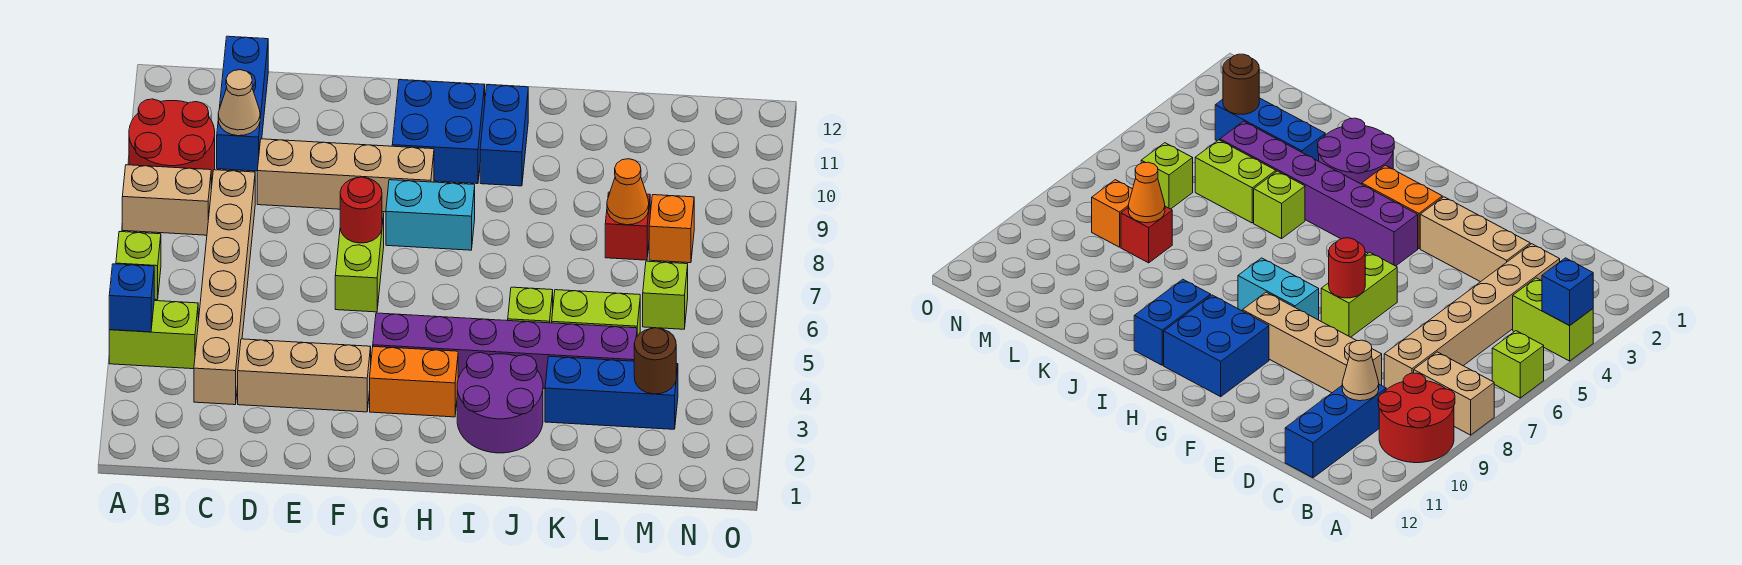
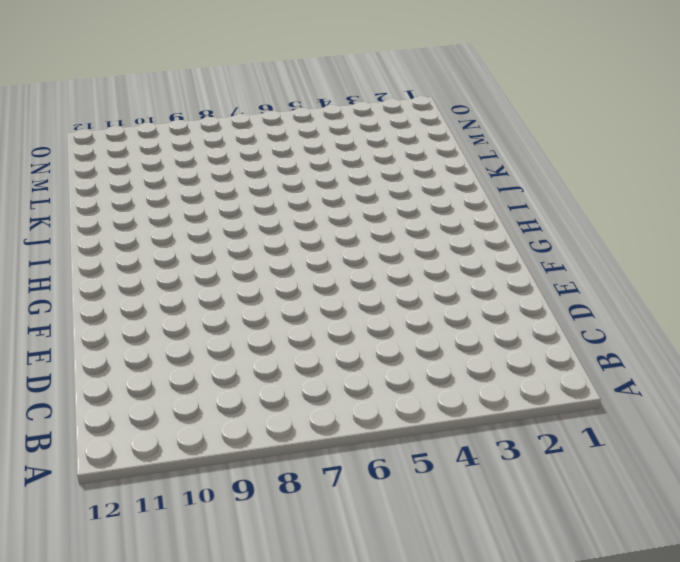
none -> lime 1x2 brick [109,301,198,369]
none -> lime 1x1 brick [116,232,161,300]
none -> tan 1x2 brick [122,165,211,235]

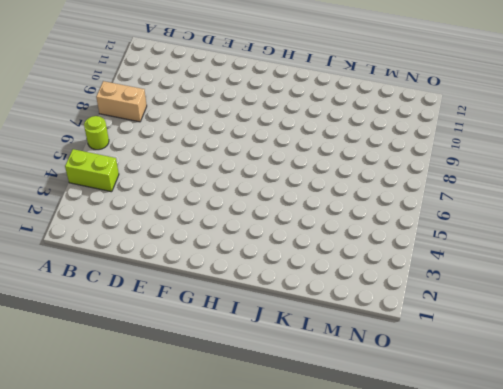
lime 1x1 round brick [84,116,109,150] -> lime 1x1 brick [116,232,161,300]
none -> red 2x2 round brick [129,99,215,179]
none -> tan 1x6 brick [194,170,255,405]
none -> blue 1x3 brick [217,36,268,171]

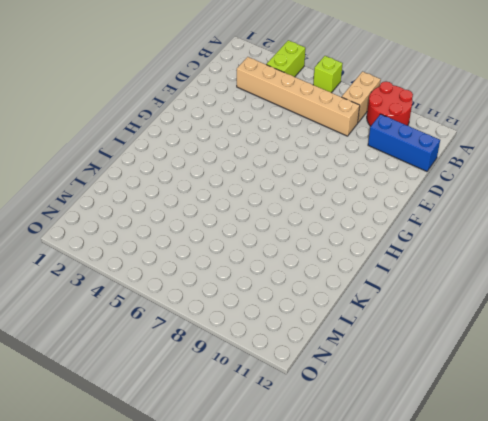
none -> tan 1x3 brick [238,339,371,412]
none -> tan 1x4 brick [257,139,434,212]
none -> lime 1x2 brick [335,213,384,312]

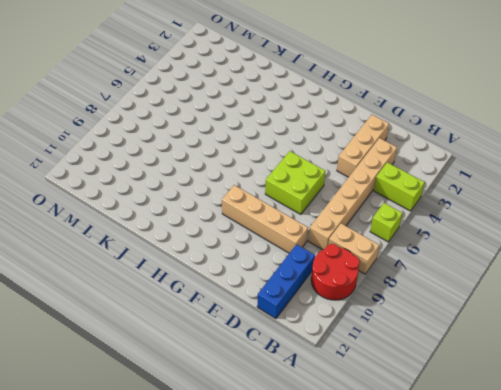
tan 1x3 brick [337,115,389,177] -> tan 1x3 brick turned to [238,339,371,412]
lime 2x2 brick [265,151,326,214] -> lime 1x2 brick [335,213,384,312]
none -> orange 1x2 brick [370,347,458,417]
none -> purple 1x6 brick [373,313,637,389]
none -> cyan 1x2 brick [386,180,475,250]

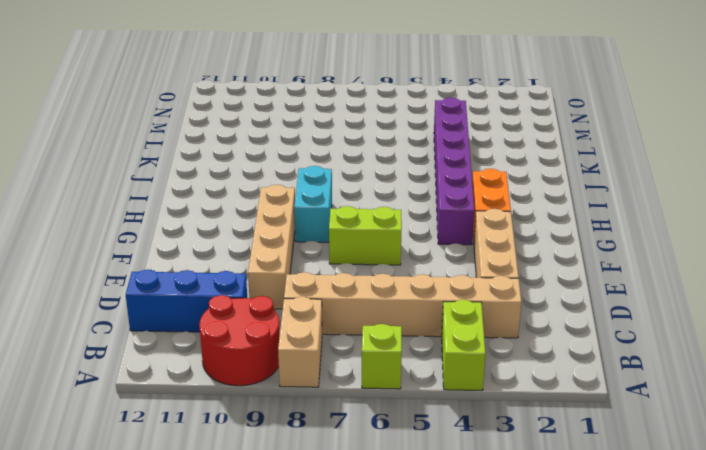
none -> blue 2x2 brick [392,80,485,184]
none -> purple 2x2 round brick [457,352,543,453]
none -> blue 1x2 brick [480,85,528,186]

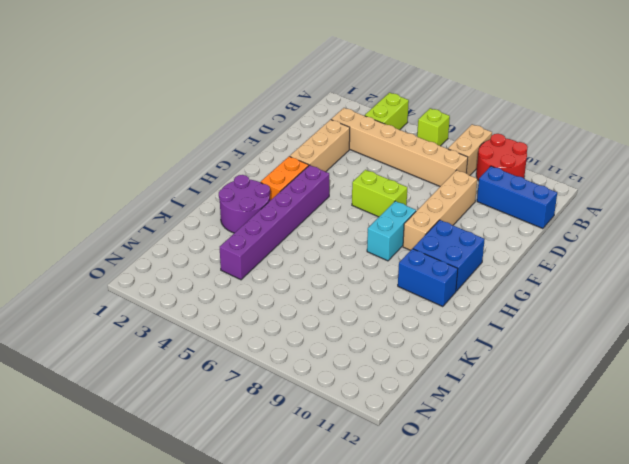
none -> lime 1x1 brick [508,287,553,323]
none -> blue 1x3 brick [545,356,678,429]
none -> lime 1x2 brick [552,290,640,336]

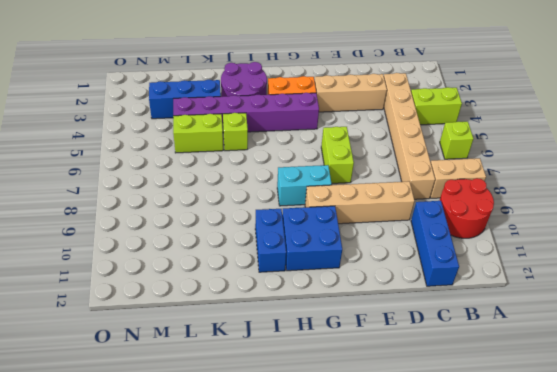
none -> red 1x1 brick [605,192,650,260]
none -> lime 1x1 brick [643,261,688,329]
none -> orange 1x1 brick [649,195,694,263]

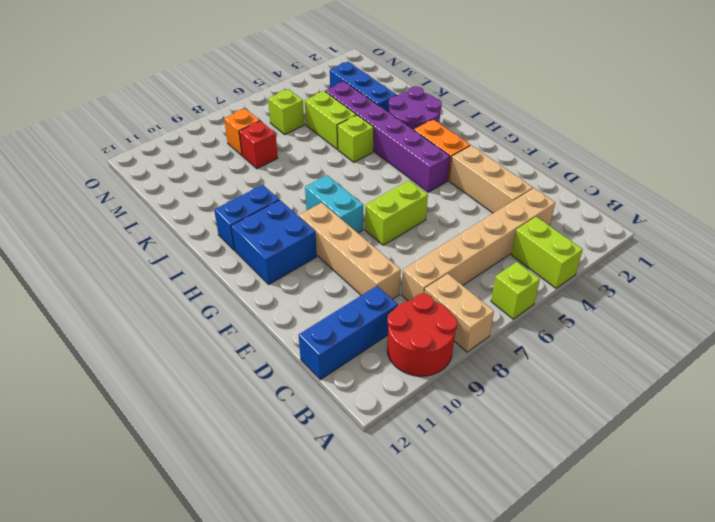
none -> blue 1x1 brick [109,264,154,332]
none -> tan 1x1 cone [218,70,260,136]
none -> red 1x1 round brick [340,177,382,243]

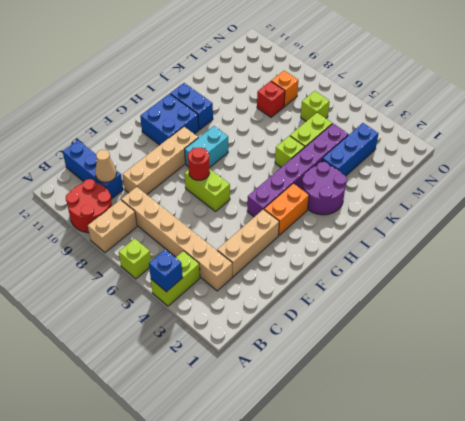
none -> orange 1x1 cone [607,159,649,225]
none -> brown 1x1 round brick [634,328,676,394]

